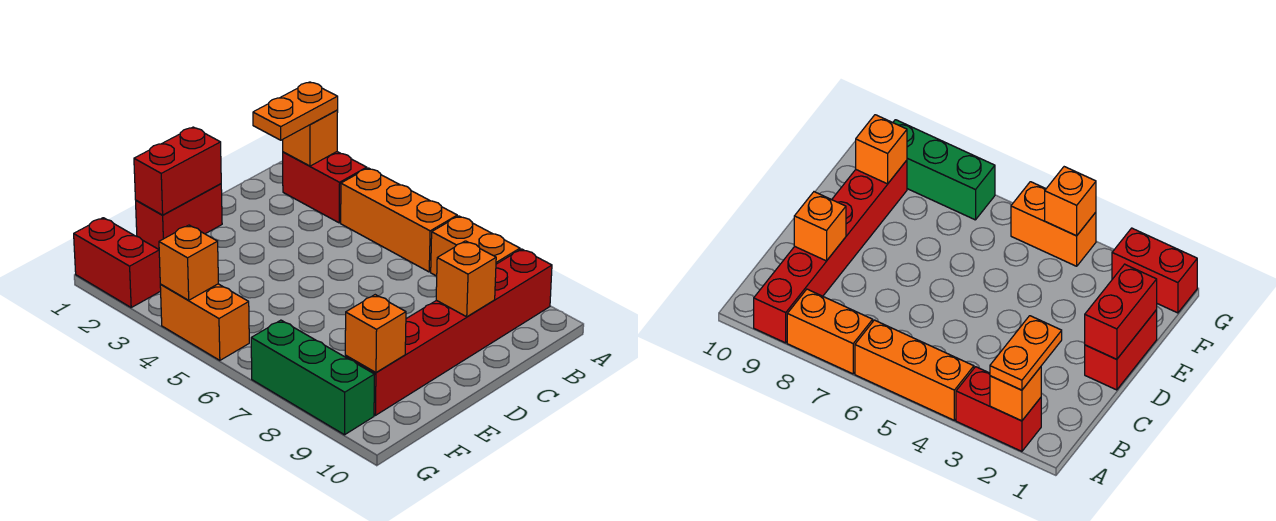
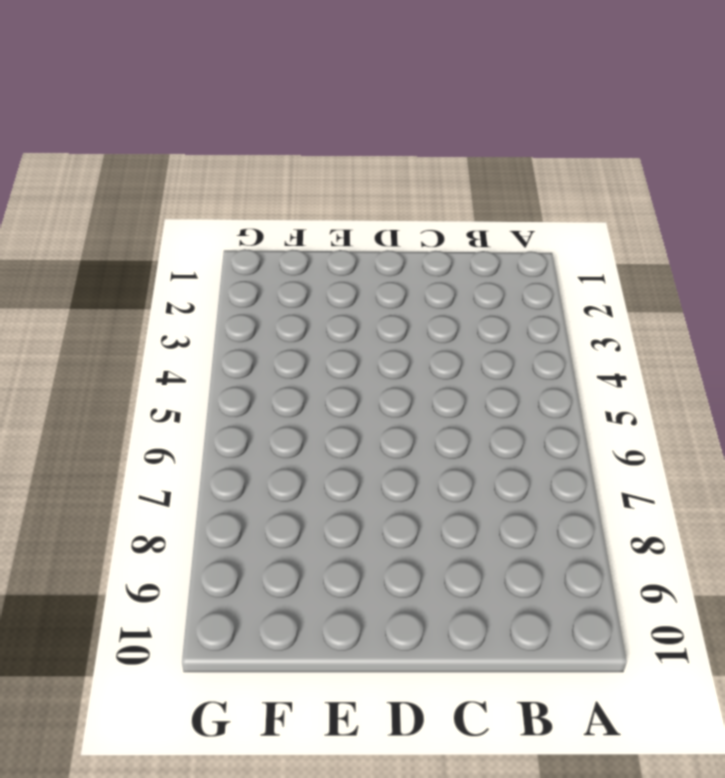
none -> red 1x2 brick [283,152,367,223]
none -> orange 1x3 brick [341,168,457,272]
none -> orange 1x2 brick [431,216,520,276]

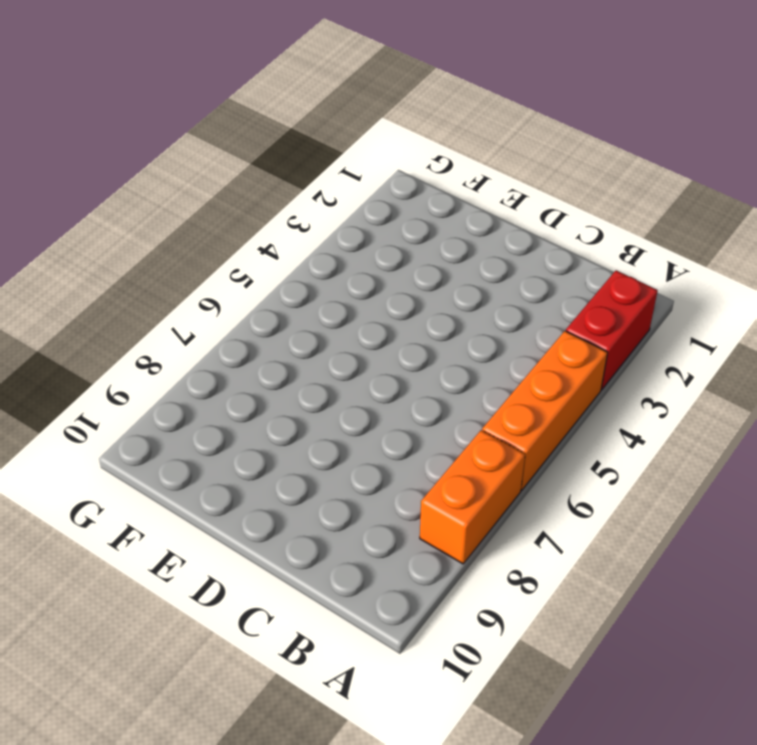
none -> red 1x6 brick [345,249,552,415]
none -> red 1x2 brick [136,184,222,249]
none -> red 1x2 brick [74,218,161,307]

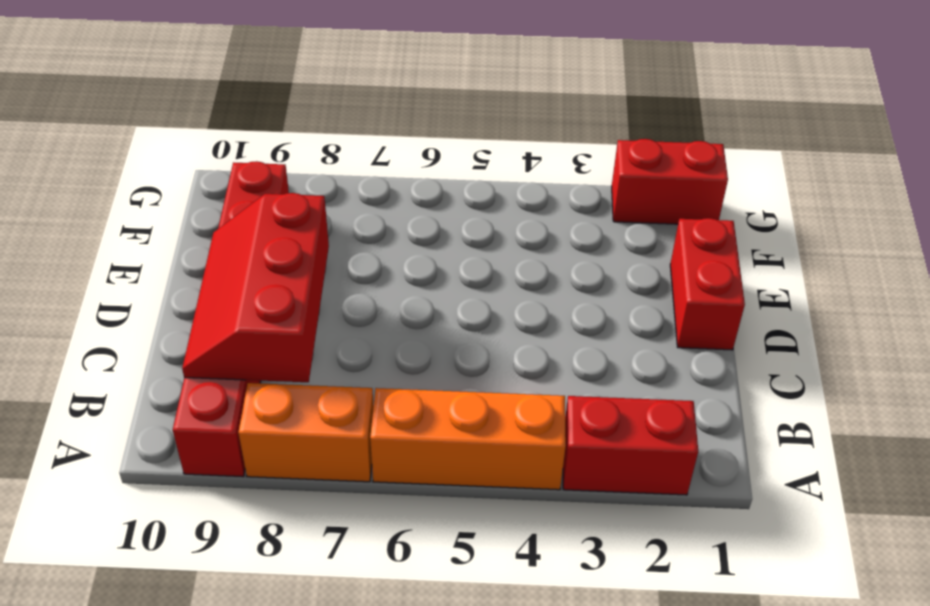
red 2x3 slope [182,193,329,382] -> orange 1x1 brick [436,241,496,317]
none -> orange 1x2 brick [160,284,249,360]
none -> green 1x3 brick [251,320,375,435]
none -> orange 1x1 brick [282,110,338,166]

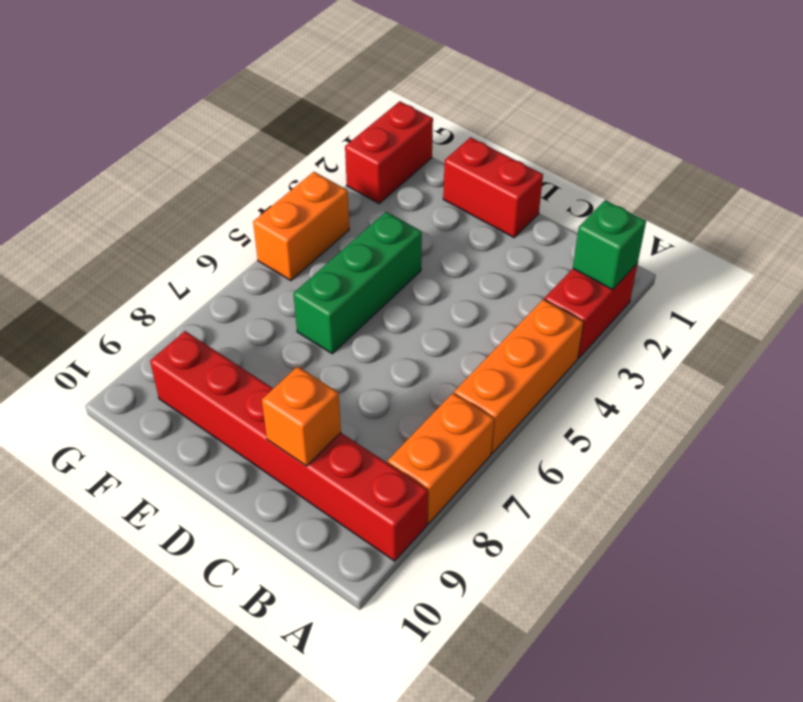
green 1x1 brick [573,200,646,290] -> orange 1x1 brick [282,110,338,166]
green 1x3 brick [293,212,422,354] -> green 1x3 brick moved to [251,320,375,435]
none -> red 1x2 brick [134,127,221,215]
none -> orange 1x1 brick [345,295,406,372]
none -> orange 1x1 brick [159,225,218,300]

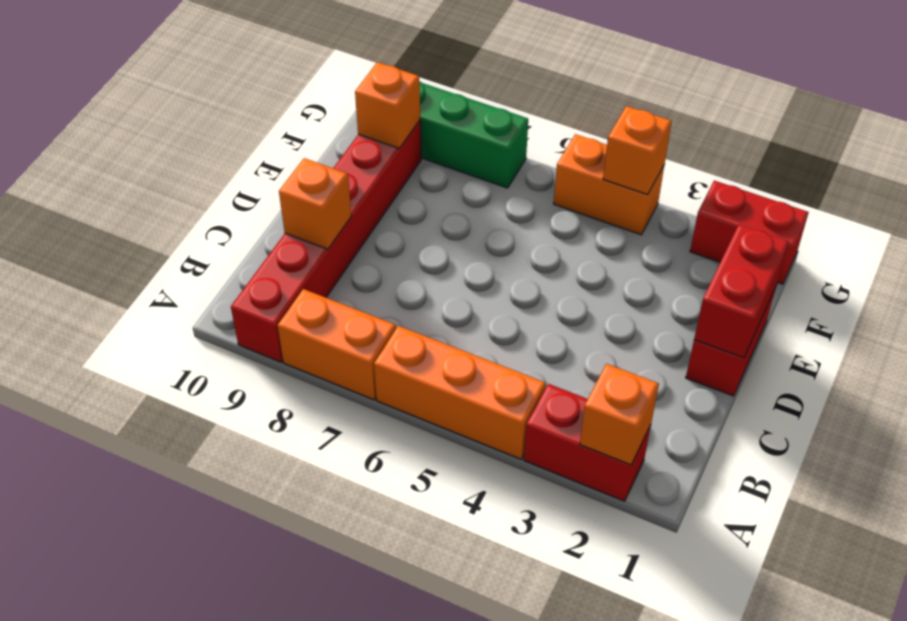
none -> orange 1x2 plate [253,82,338,140]

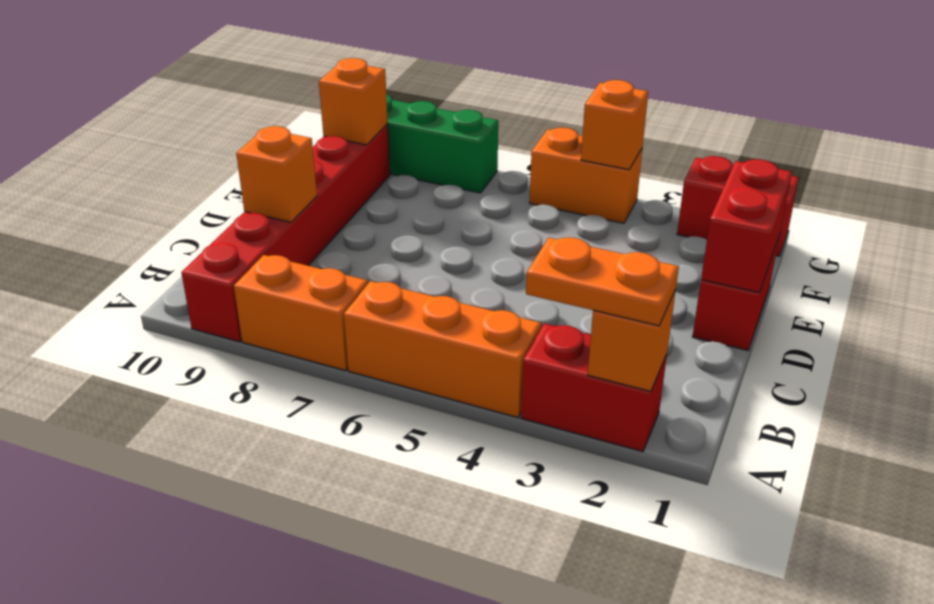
orange 1x2 plate [526,238,679,326] -> orange 1x2 plate turned to [253,82,338,140]

